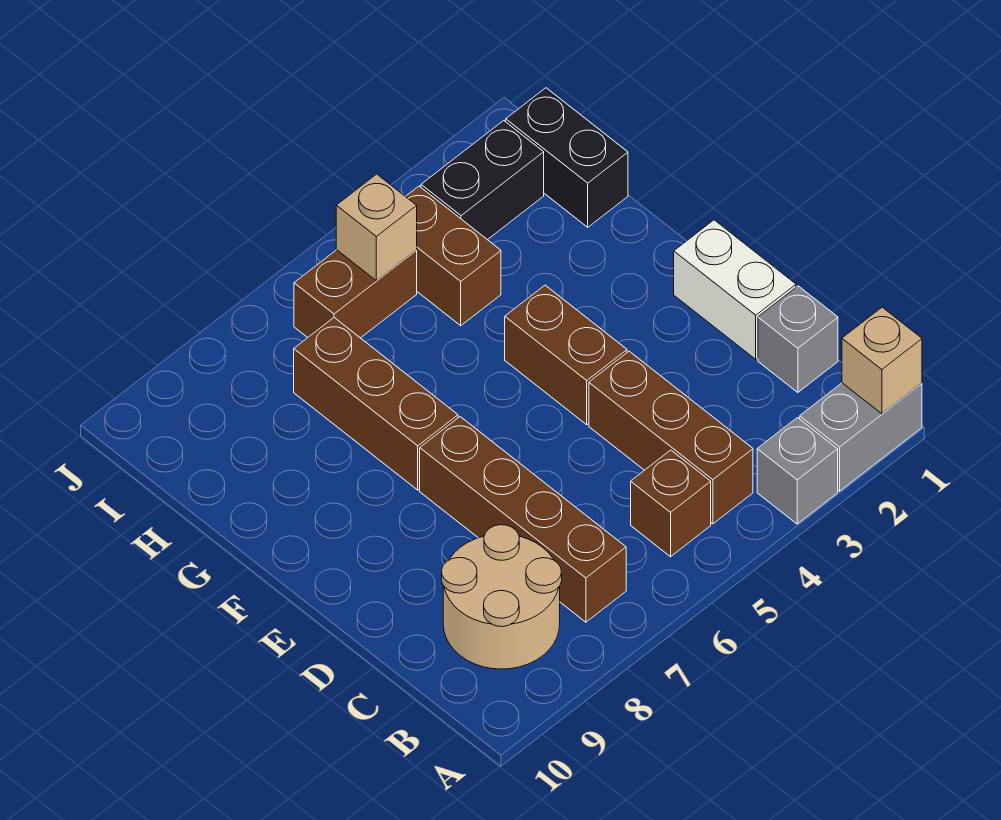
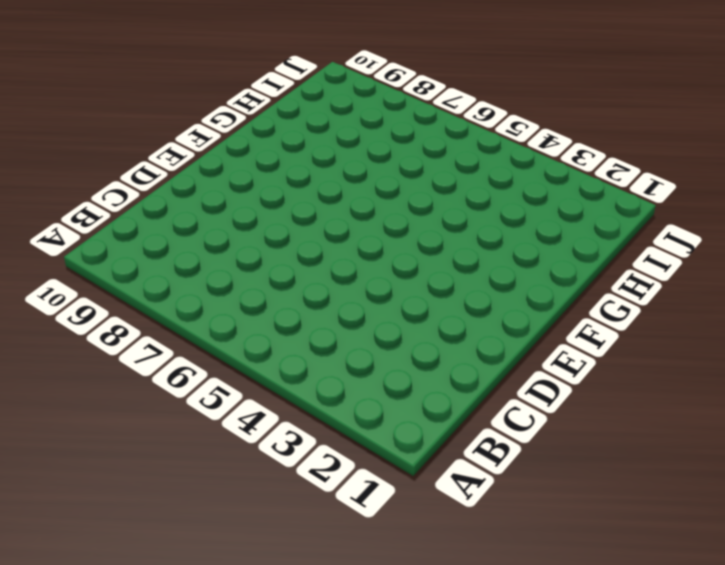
none -> grey 1x2 brick [800,383,922,491]
none -> grey 1x1 brick [757,418,838,524]
none -> brown 1x3 brick [589,351,753,524]

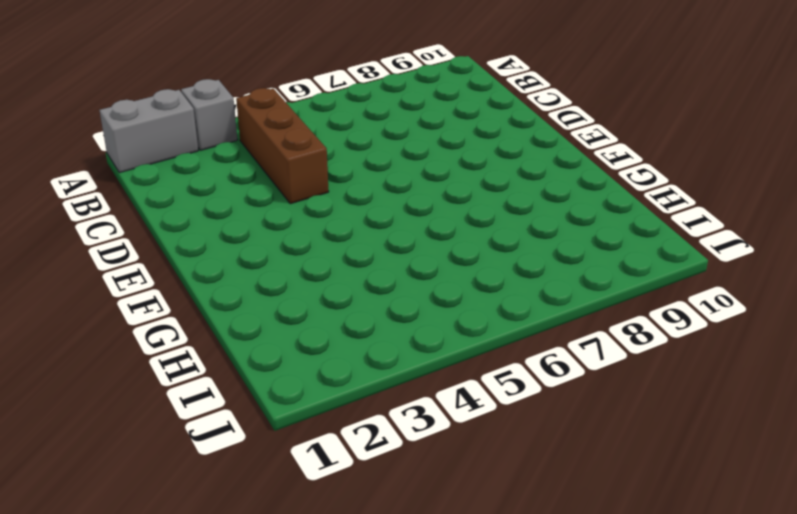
none -> brown 1x1 brick [631,450,711,557]
none -> brown 1x4 brick [420,417,626,622]
none -> tan 2x2 round brick [442,525,562,669]

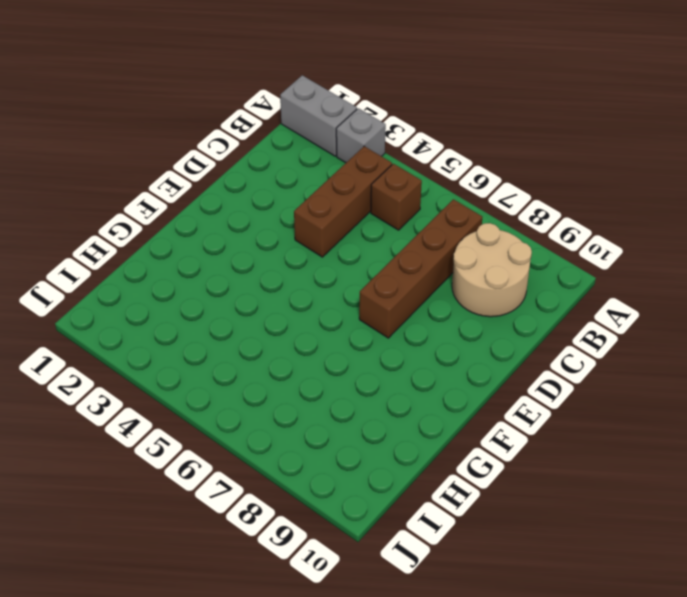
none -> grey 1x1 brick [758,286,838,392]
none -> white 1x2 brick [674,220,796,359]
none -> brown 1x2 brick [505,285,627,425]

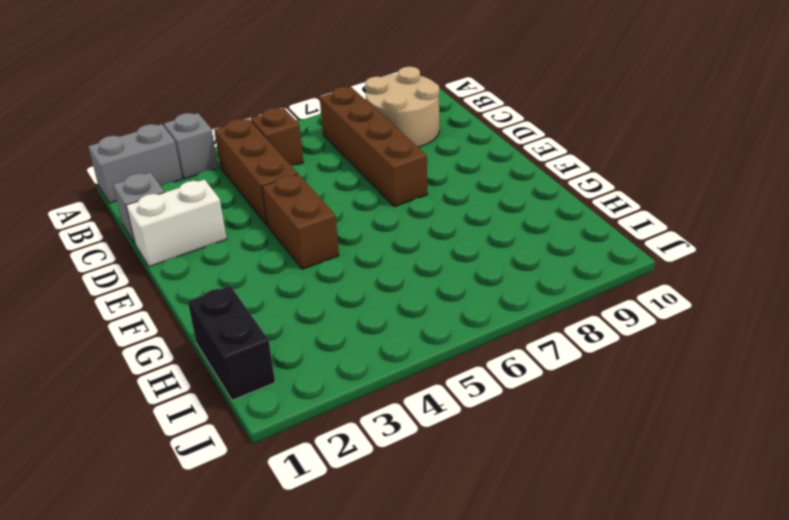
white 1x2 brick [126,180,227,267] -> white 1x2 brick turned to [674,220,796,359]
none -> brown 1x3 brick [294,318,458,490]
none -> brown 1x2 brick [405,186,501,326]
none -> black 1x2 brick [421,121,544,240]

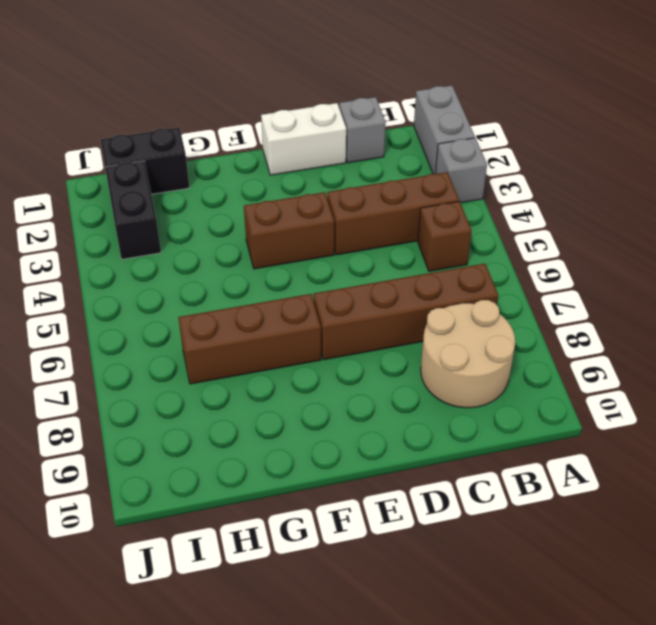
none -> brown 1x2 brick [405,186,501,326]
none -> brown 1x2 brick [294,250,417,338]
none -> tan 1x1 brick [842,307,922,414]

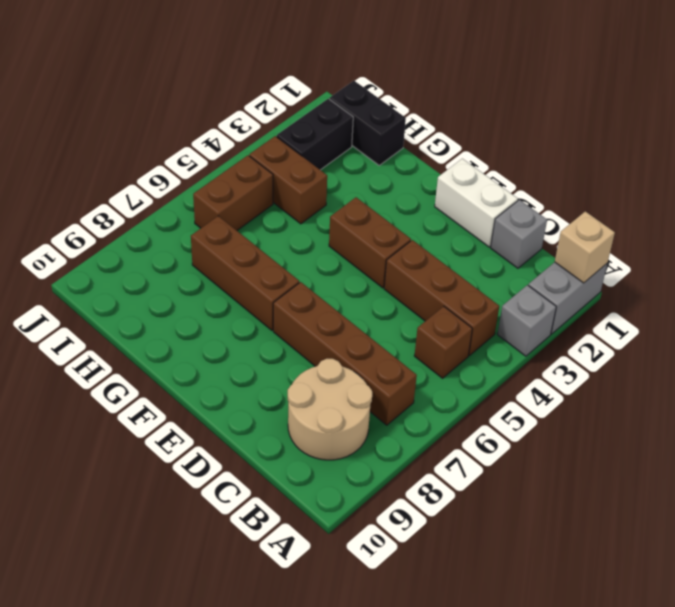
none -> tan 1x1 brick [336,174,417,281]

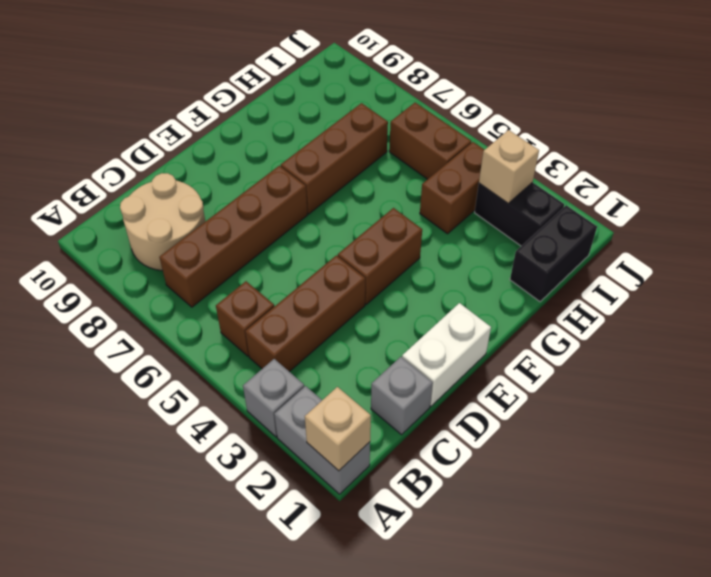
tan 1x1 brick [479,130,539,203] -> tan 1x1 brick moved to [336,174,417,281]

